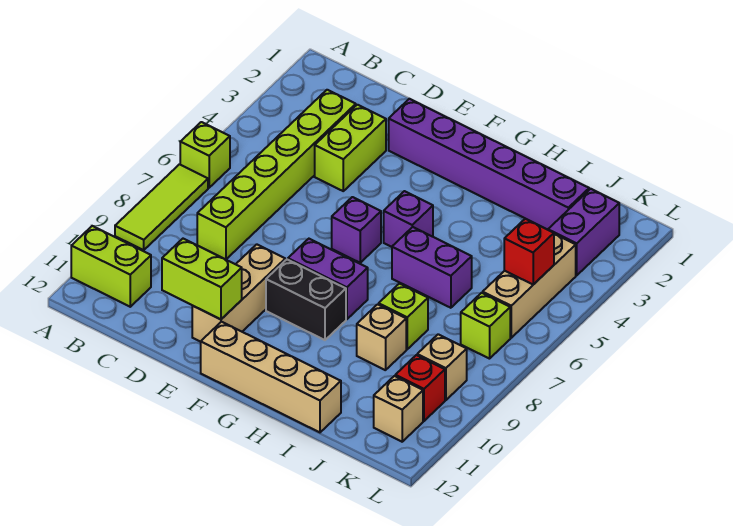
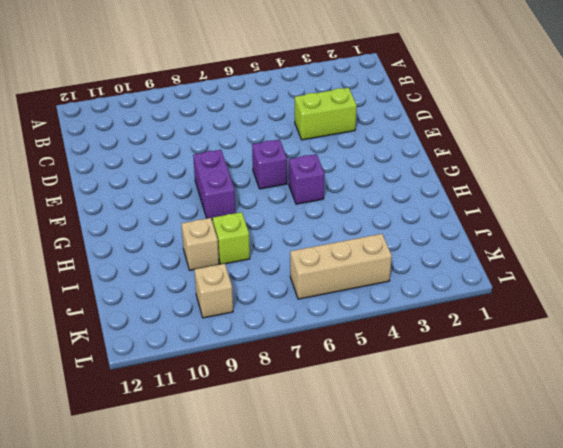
none -> lime 1x1 brick [180,122,230,188]
none -> lime 1x3 tile [115,164,208,250]
none -> lime 1x2 brick [71,226,151,307]

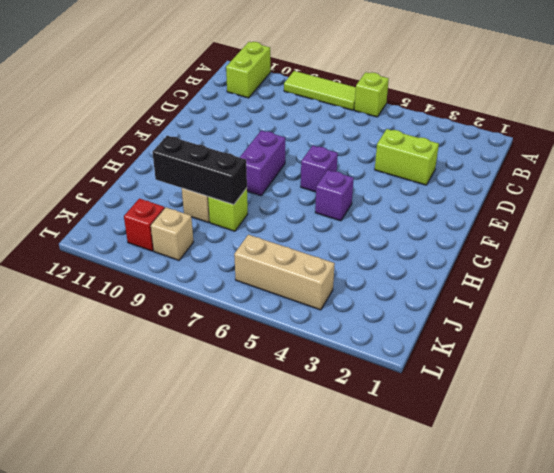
black 1x3 brick [152,136,247,205] -> none
none -> lime 1x6 brick [197,90,356,260]
none -> purple 1x6 brick [389,99,589,230]
none -> tan 1x3 brick [192,244,285,342]

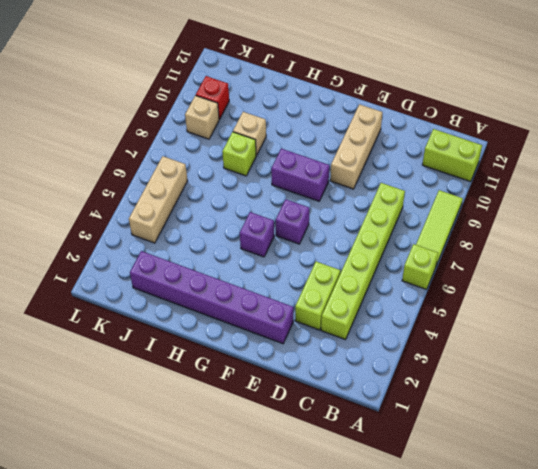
none -> black 1x2 brick [266,260,346,340]
none -> tan 1x4 brick [201,322,341,432]
none -> purple 1x2 brick [392,227,472,308]

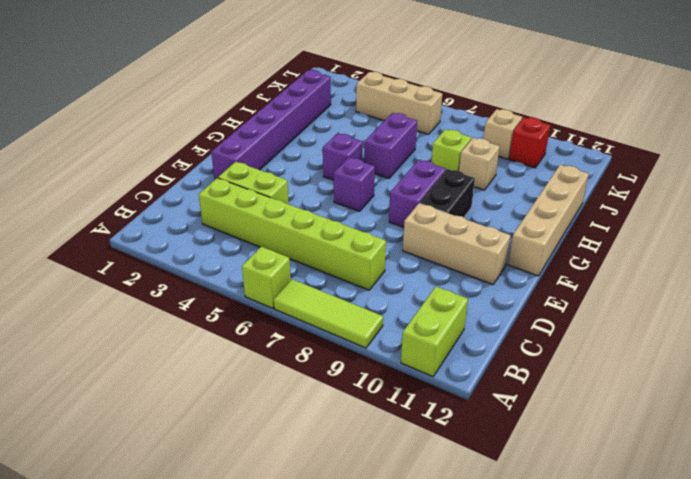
none -> purple 1x2 brick [548,189,619,275]
none -> lime 1x1 brick [461,293,510,359]
none -> tan 1x1 brick [374,376,423,442]

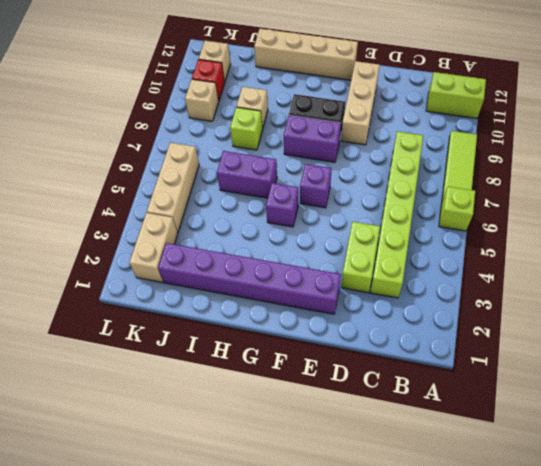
tan 1x2 brick [129,213,178,282] -> purple 1x2 brick [548,189,619,275]
none -> lime 1x1 brick [461,293,510,359]
none -> lime 1x2 brick [162,239,242,319]
none -> red 1x1 brick [504,219,554,284]

